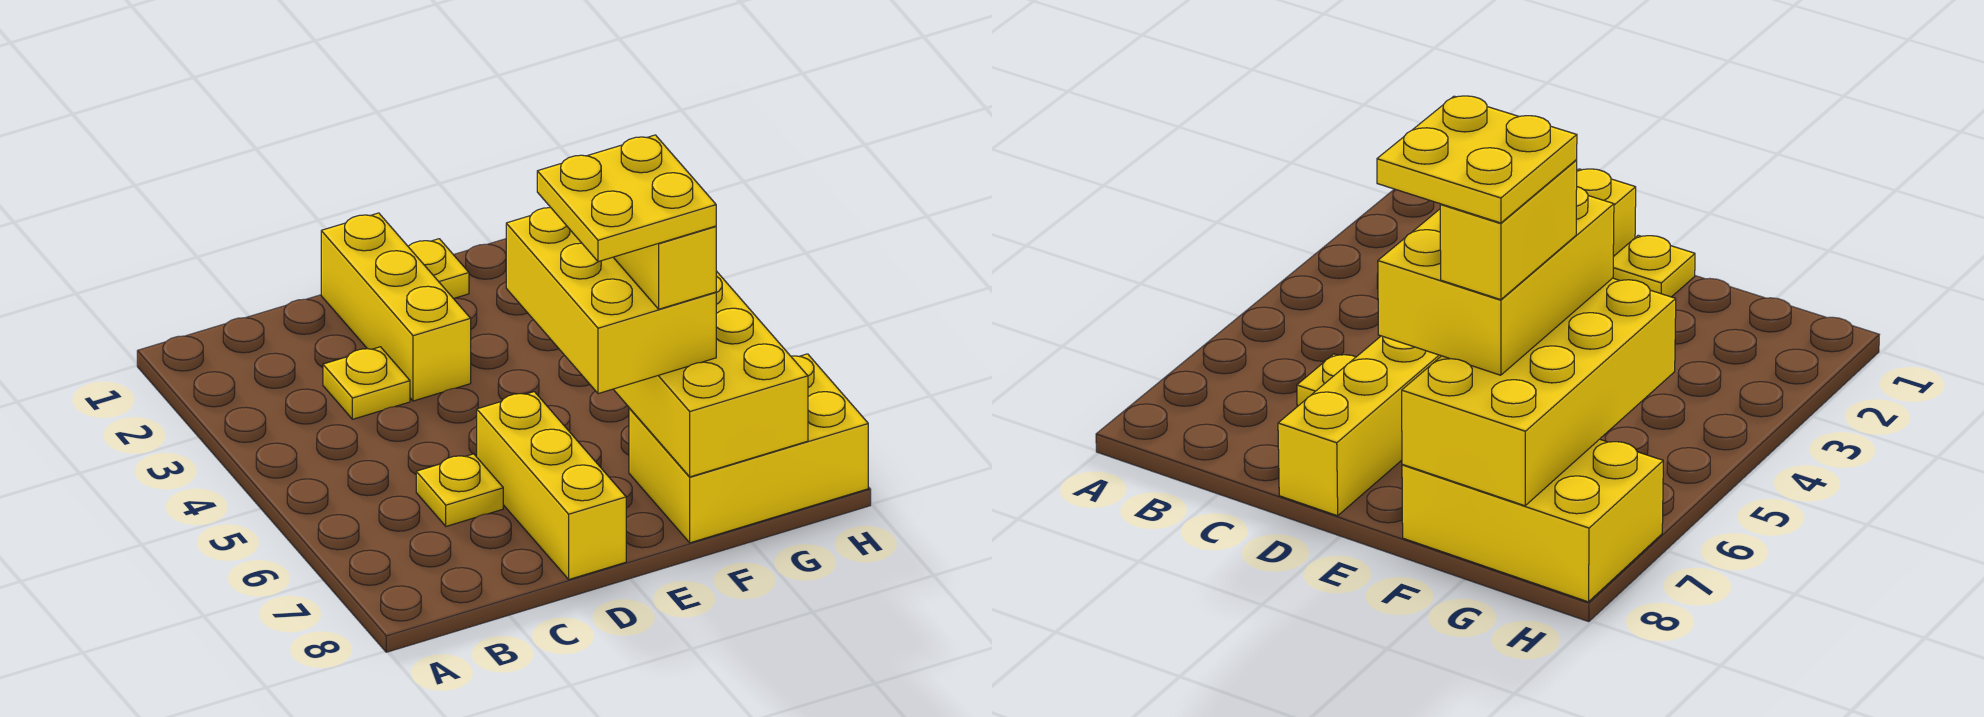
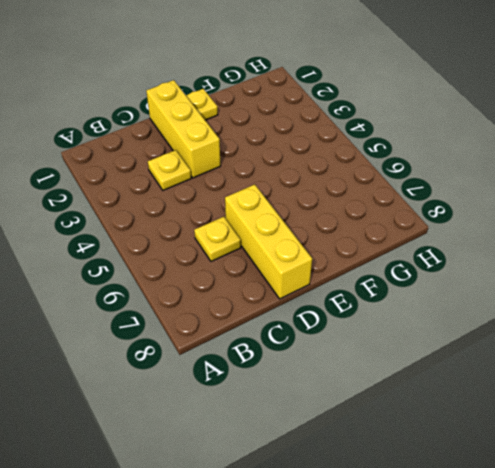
none -> yellow 2x3 brick [629,354,868,543]
none -> yellow 2x4 brick [613,271,808,477]

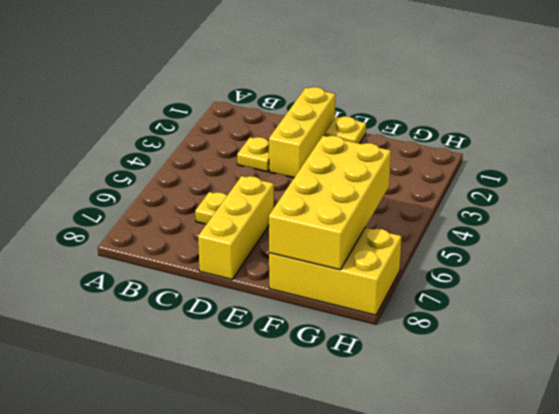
none -> yellow 2x3 brick [506,208,716,394]
none -> yellow 1x2 brick [613,226,716,309]

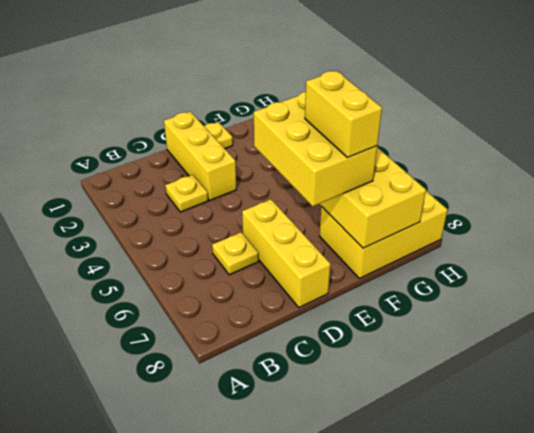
none -> yellow 2x2 plate [537,135,716,262]

